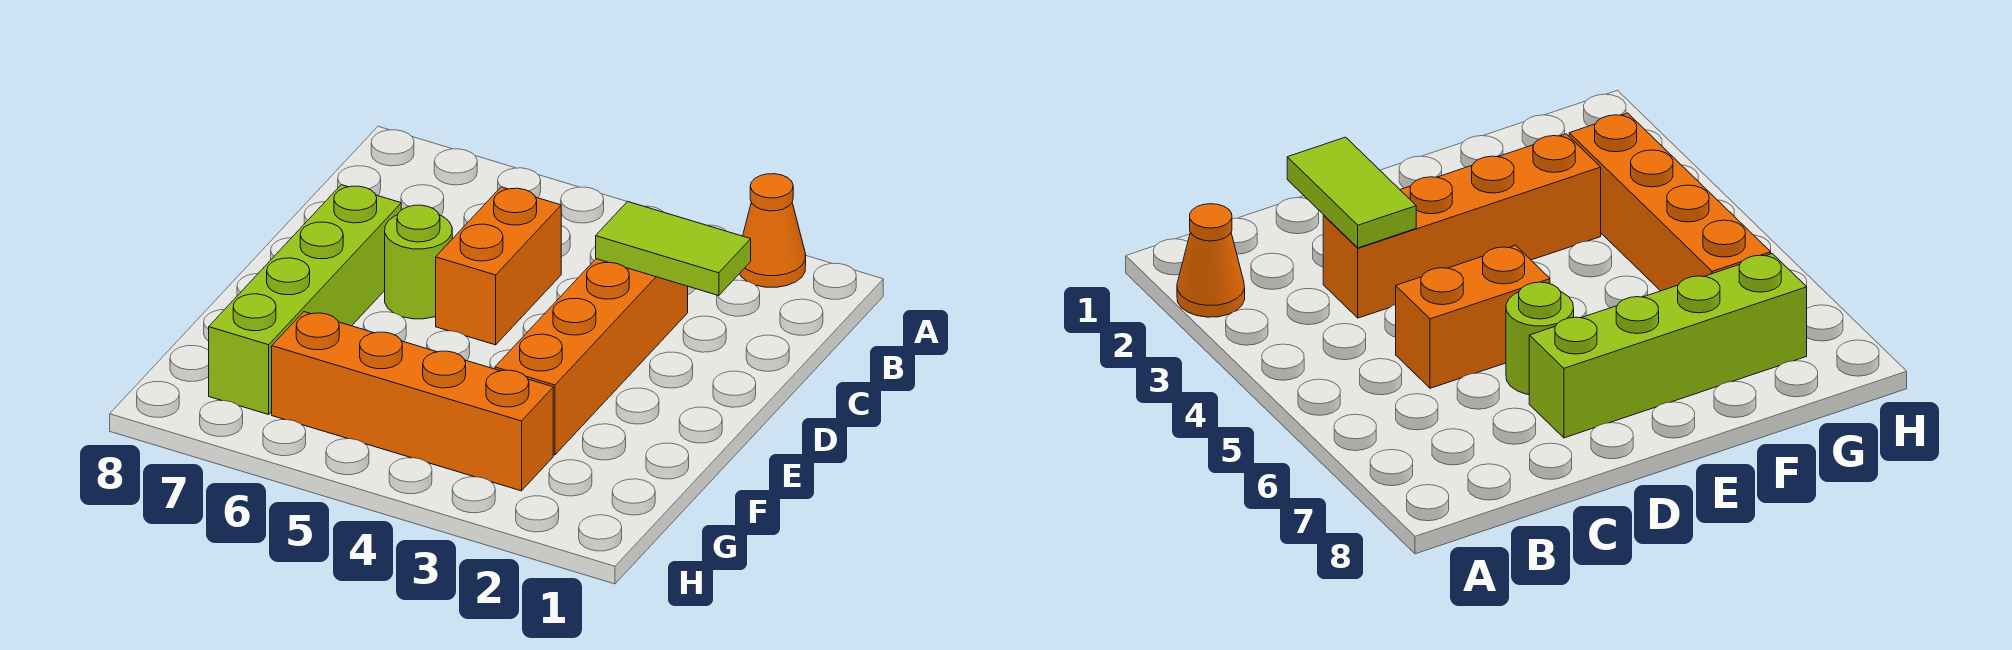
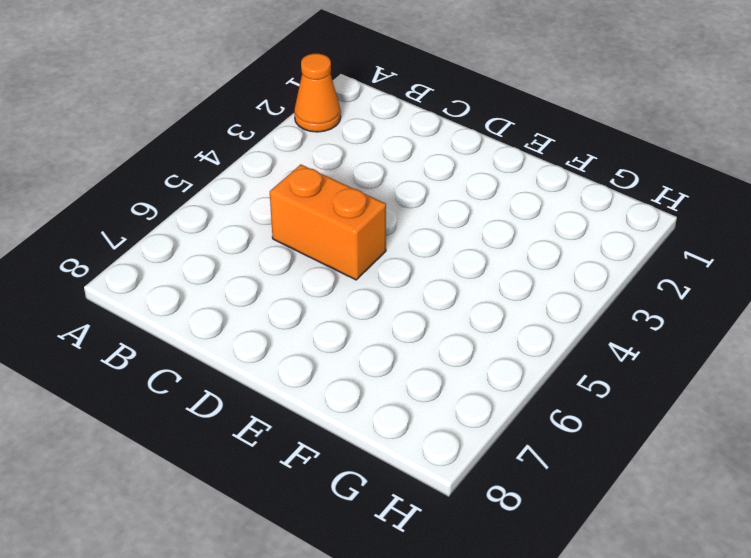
none -> orange 1x4 brick [495,259,688,455]
none -> lime 1x1 round brick [385,205,452,319]

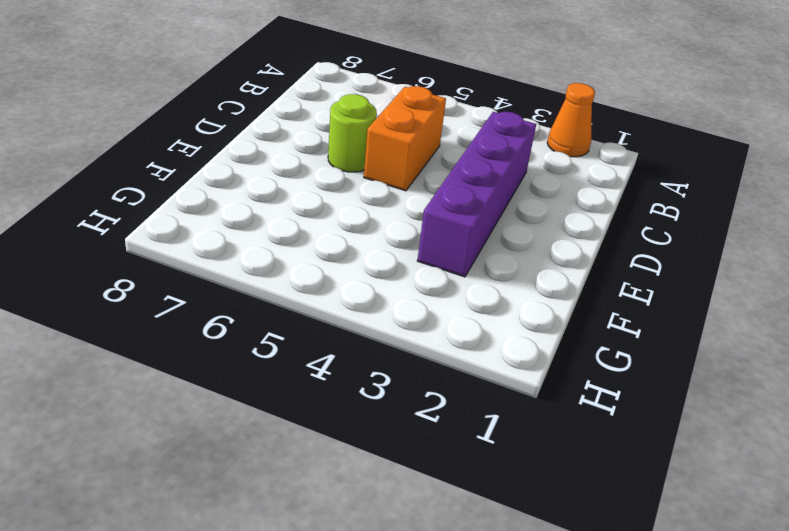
purple 1x4 brick [417,112,536,277] -> orange 1x4 brick [495,259,688,455]
none -> lime 1x4 brick [209,185,401,414]
none -> orange 1x4 brick [272,312,553,491]

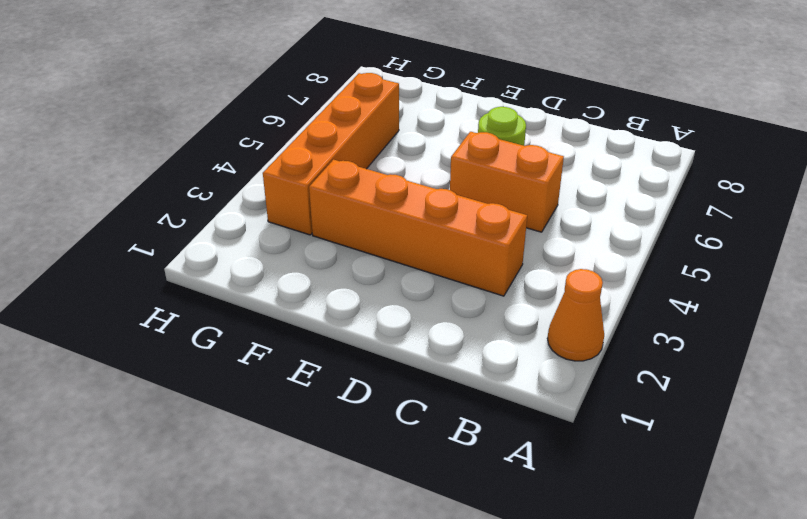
none -> lime 1x4 brick [209,185,401,414]
none -> lime 1x2 tile [596,202,751,296]

